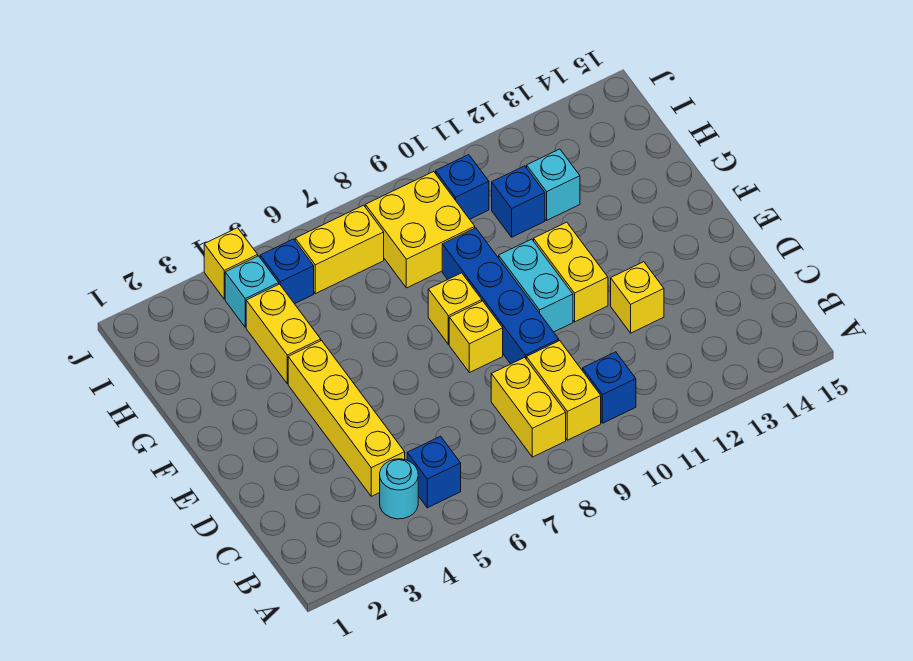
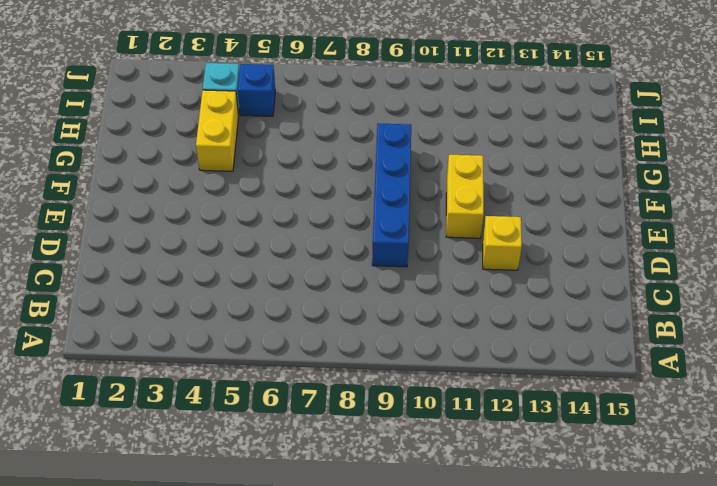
none -> cyan 1x1 round brick [380,459,418,519]
none -> blue 1x1 brick [407,436,461,508]
none -> yellow 1x2 brick [491,357,566,457]

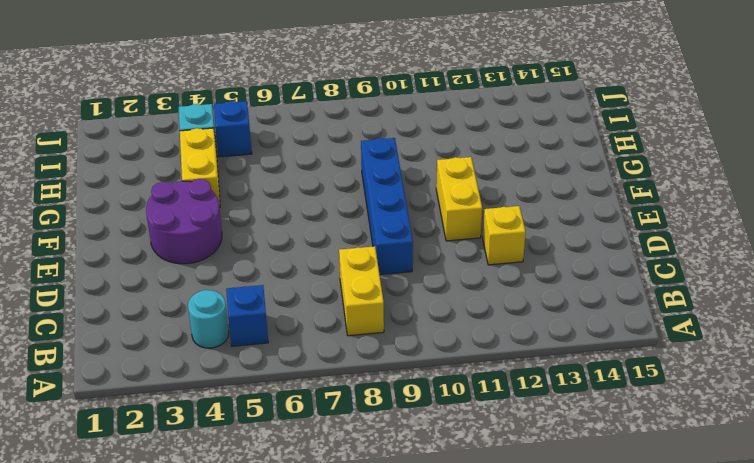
purple 2x2 round brick [146,179,222,264] -> yellow 1x4 brick [288,341,405,496]
none -> yellow 1x2 brick [526,341,601,440]
none -> blue 1x1 brick [583,352,636,423]
none -> yellow 1x1 brick [449,301,503,373]

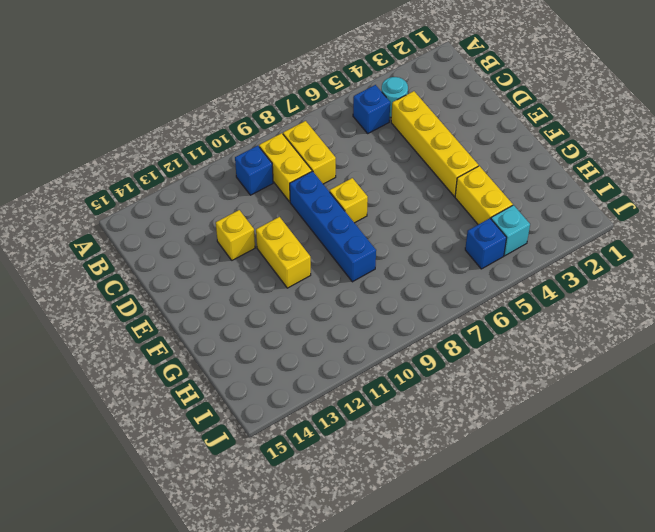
none -> cyan 1x2 brick [499,239,573,332]
none -> yellow 1x1 brick [428,273,482,344]
none -> yellow 2x2 brick [365,172,475,288]

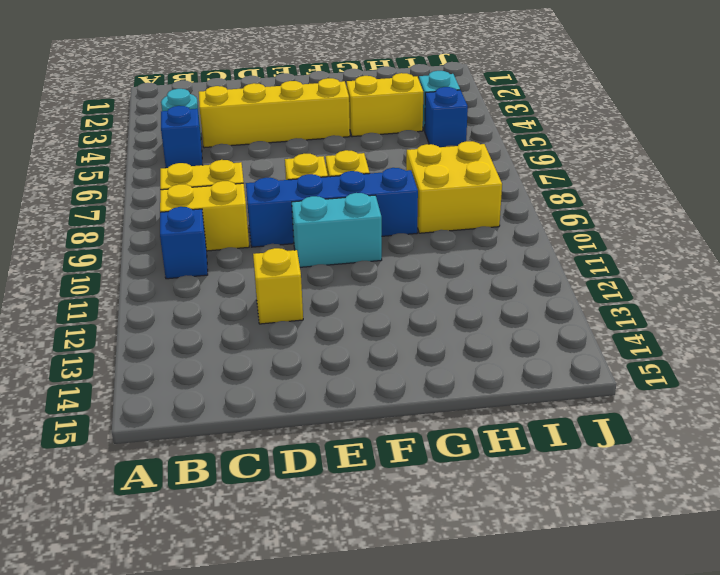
none -> yellow 1x2 brick [534,222,608,322]
none -> blue 1x1 brick [492,166,545,237]
none -> cyan 1x1 brick [527,149,580,220]

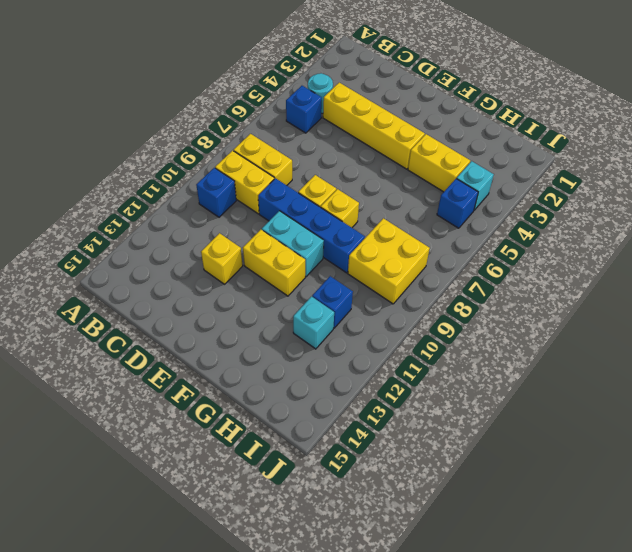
none -> yellow 1x2 brick [295,205,384,294]
none -> blue 1x1 brick [436,155,489,219]
none -> yellow 1x1 brick [204,228,258,299]

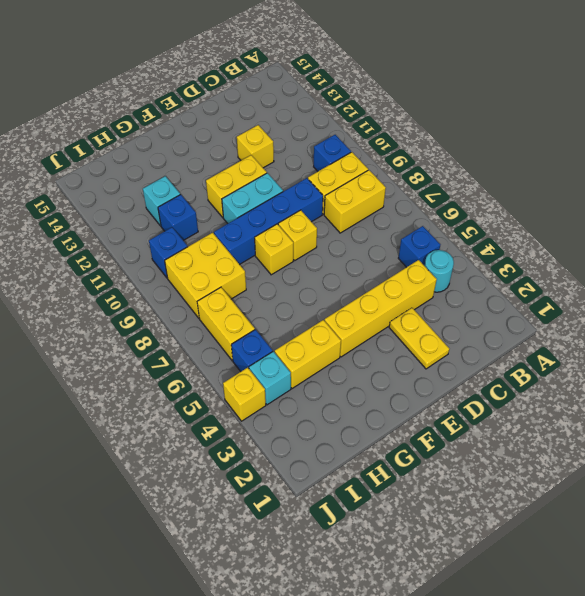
yellow 1x2 plate [389,308,449,369] -> none

